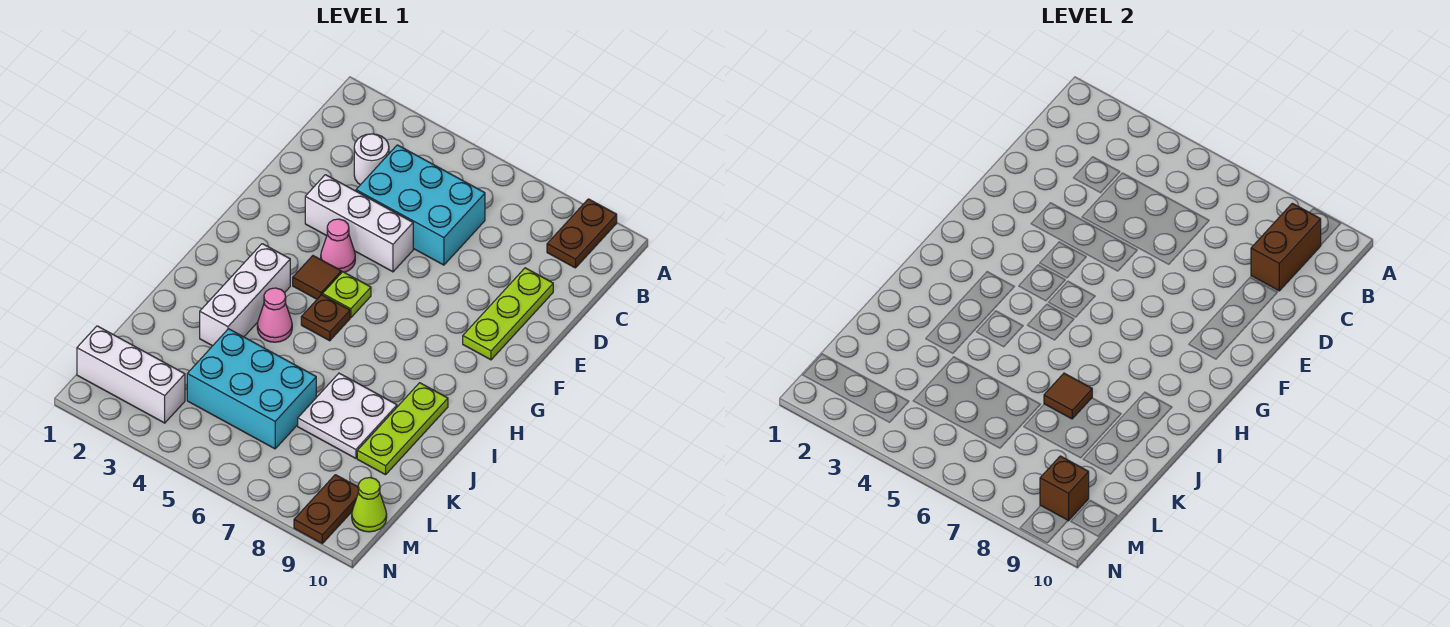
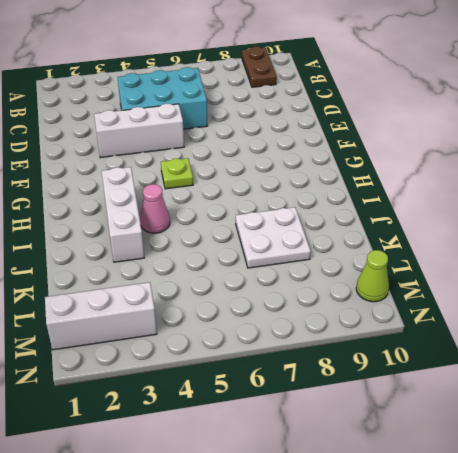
none -> white 1x1 round brick [354,134,389,185]
none -> lime 1x3 plate [463,268,553,360]
none -> pink 1x1 cone [321,219,355,273]

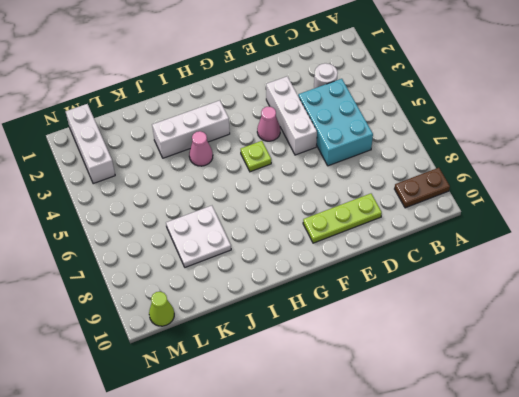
none -> brown 1x1 tile [293,256,341,299]
none -> brown 1x1 plate [301,295,350,341]
none -> lime 1x3 plate [357,383,448,475]

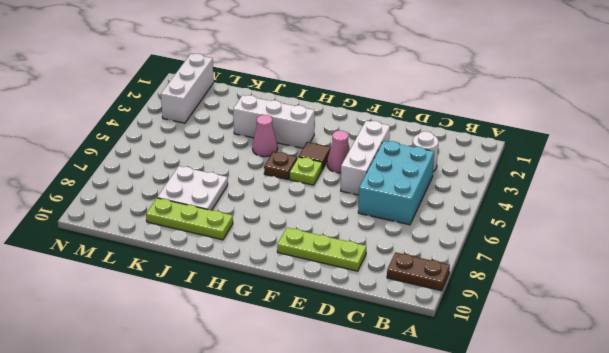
none -> cyan 2x3 brick [187,329,316,449]
none -> brown 1x2 plate [294,475,359,543]
none -> lime 1x1 cone [352,478,387,532]

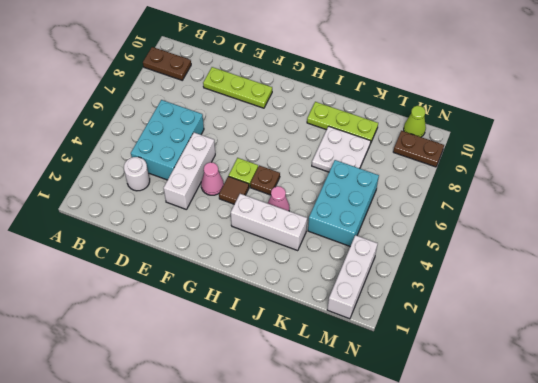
none -> brown 1x2 brick [1251,203,1321,291]
none -> brown 1x1 tile [1044,373,1092,419]
none -> brown 1x1 brick [1040,456,1089,521]

